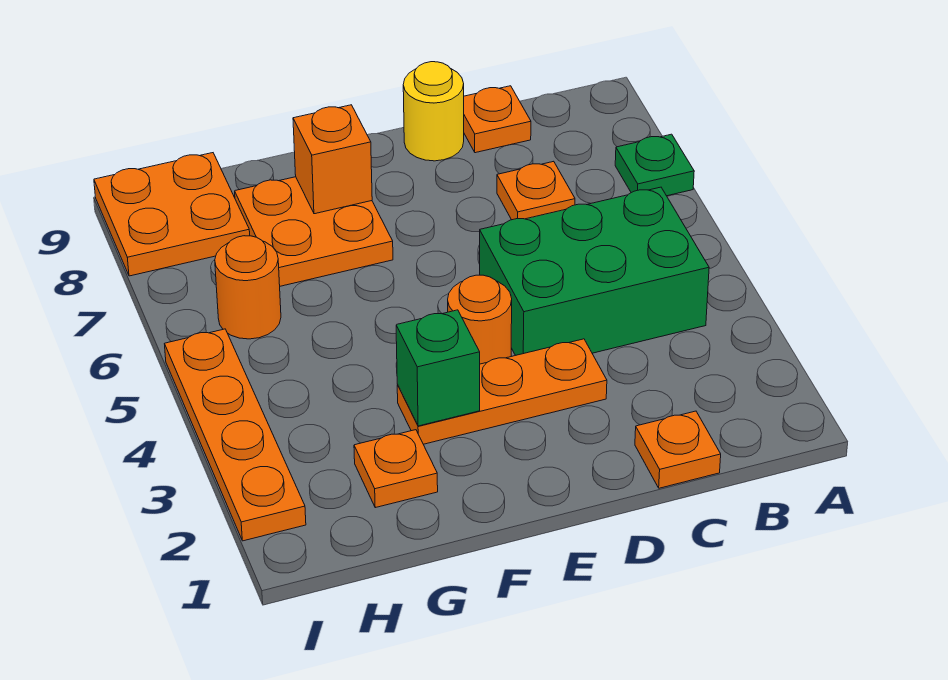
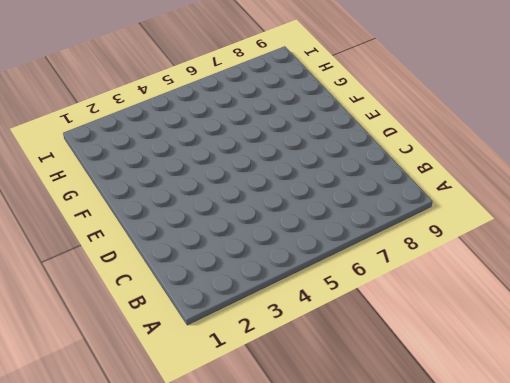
none -> green 1x1 plate [615,134,694,196]
none -> green 2x3 brick [480,187,709,355]
none -> orange 1x1 plate [635,411,721,488]

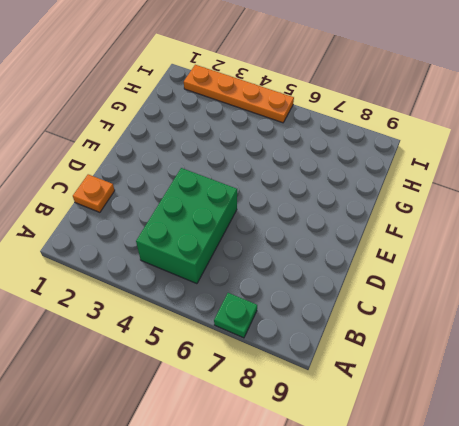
none -> orange 1x1 plate [497,161,575,220]
none -> orange 1x1 plate [464,86,531,153]
none -> orange 1x3 plate [397,339,607,444]

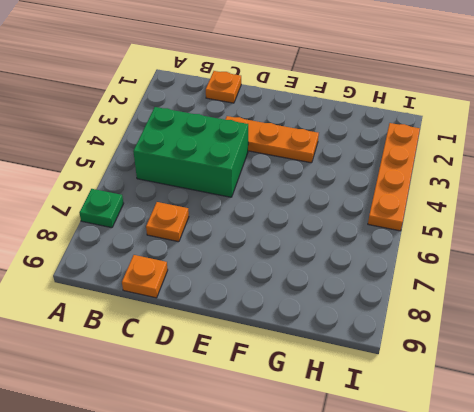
none -> yellow 1x1 round brick [403,62,464,161]
none -> orange 1x1 round brick [448,275,512,364]
none -> orange 2x2 plate [235,177,393,286]

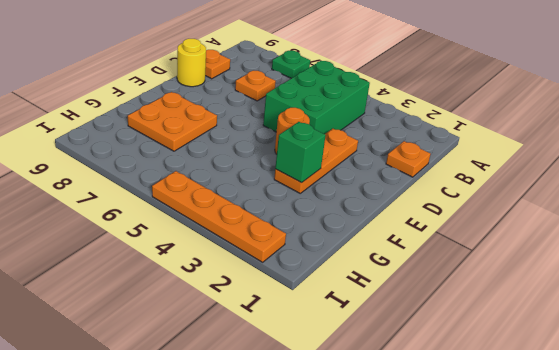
none -> orange 1x1 plate [354,430,438,508]
none -> orange 1x1 round brick [215,236,281,339]
none -> orange 2x2 plate [94,153,250,276]

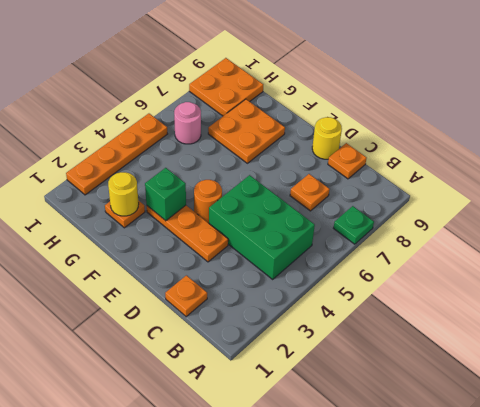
yellow 1x1 round brick [108,172,139,216] -> none
pink 1x1 round brick [174,102,201,144] -> orange 1x1 round brick [215,236,281,339]
none -> orange 1x1 brick [293,105,372,214]

